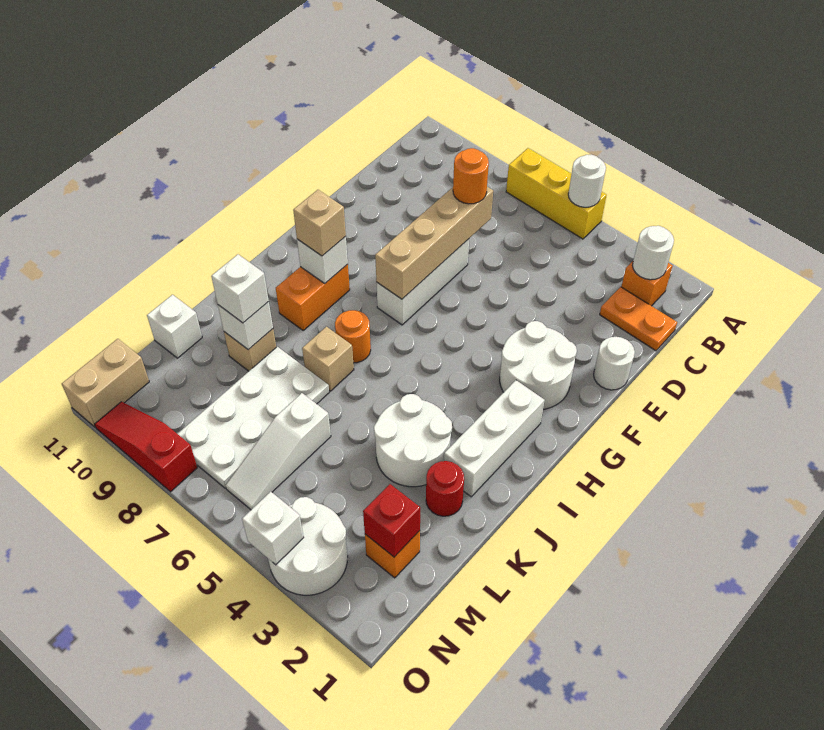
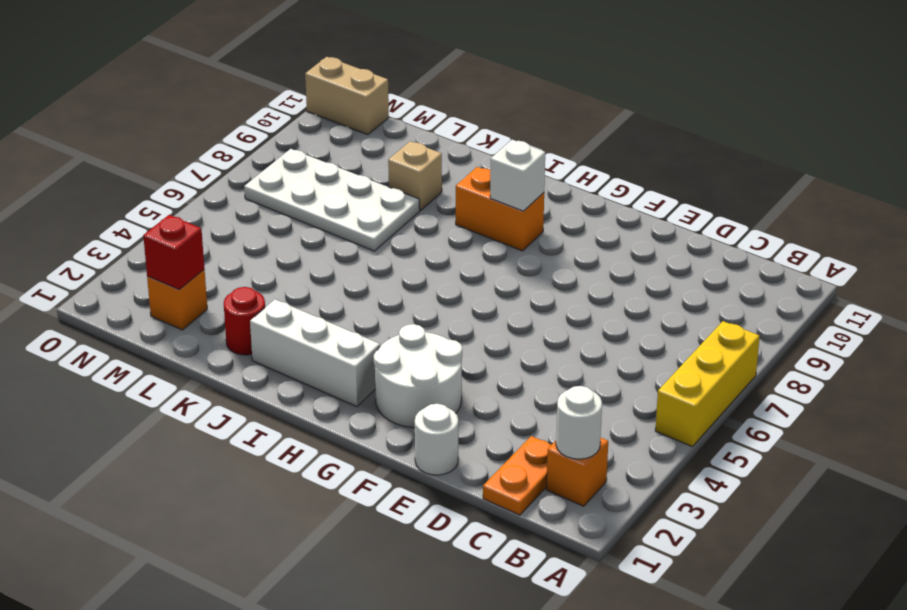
none -> white 1x3 brick [376,239,469,325]
none -> orange 1x1 round brick [335,310,371,363]
none -> white 2x2 round brick [374,394,452,487]
none -> tan 1x1 brick [302,327,354,391]

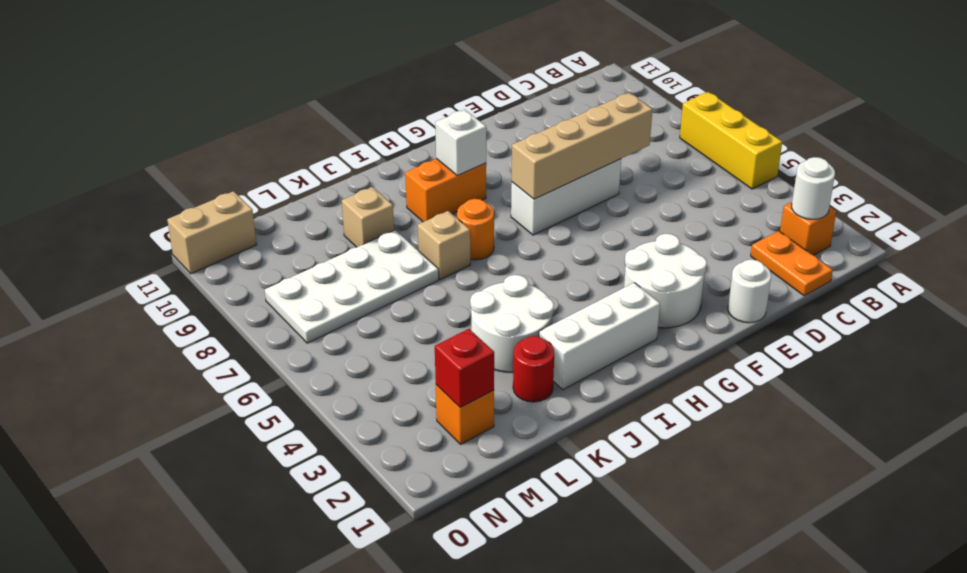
none -> white 1x3 slope [226,393,331,510]
none -> white 1x1 brick [147,295,202,358]
none -> white 2x2 round brick [268,497,348,595]
none -> red 1x3 slope [95,402,197,492]

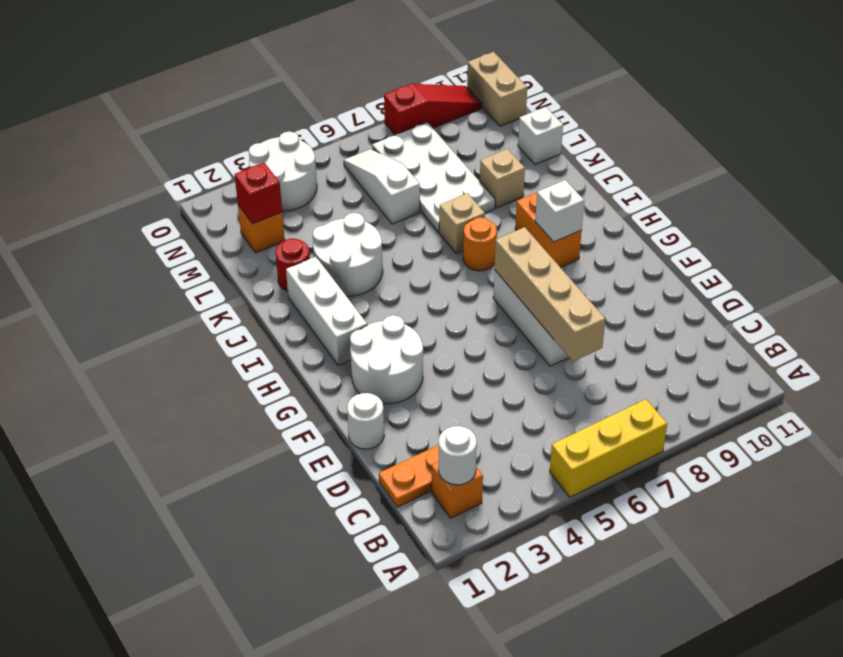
none -> white 1x1 round brick [568,155,606,207]
none -> white 1x1 brick [218,302,273,350]
none -> white 1x1 brick [242,492,303,565]
none -> orange 1x1 round brick [453,148,489,204]

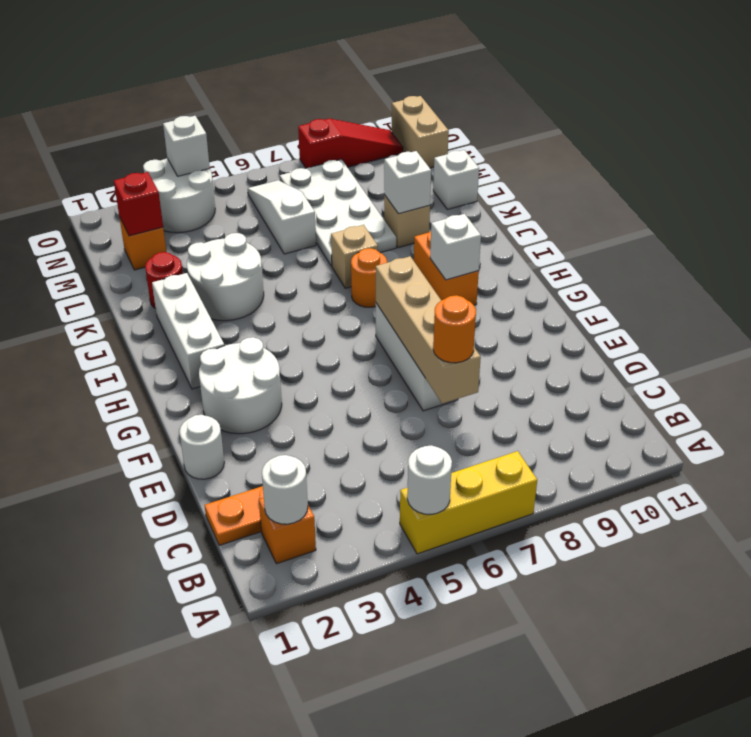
none -> tan 1x1 brick [293,190,346,256]
none -> white 1x1 brick [211,254,269,323]

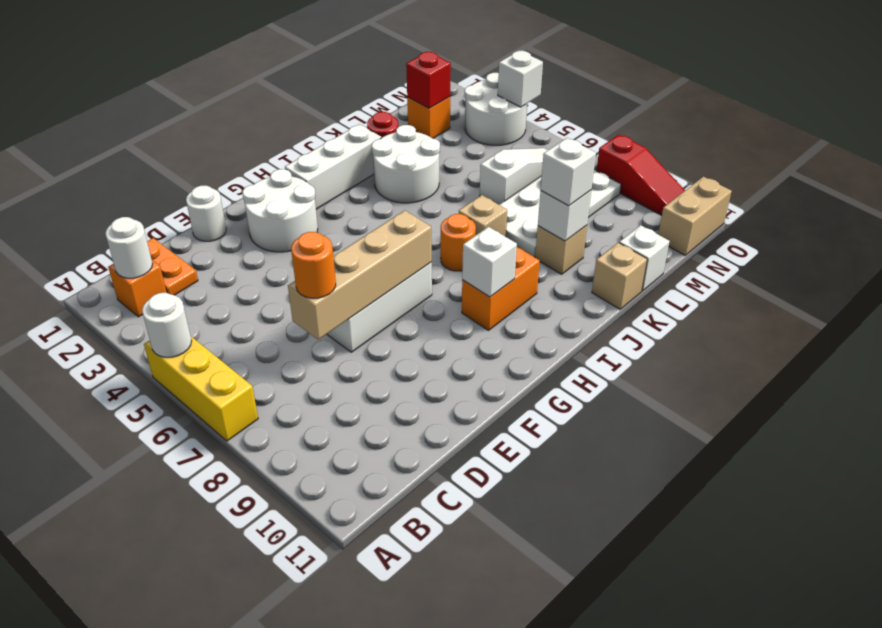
tan 1x1 brick [592,243,647,309] -> tan 1x1 brick moved to [293,190,346,256]

